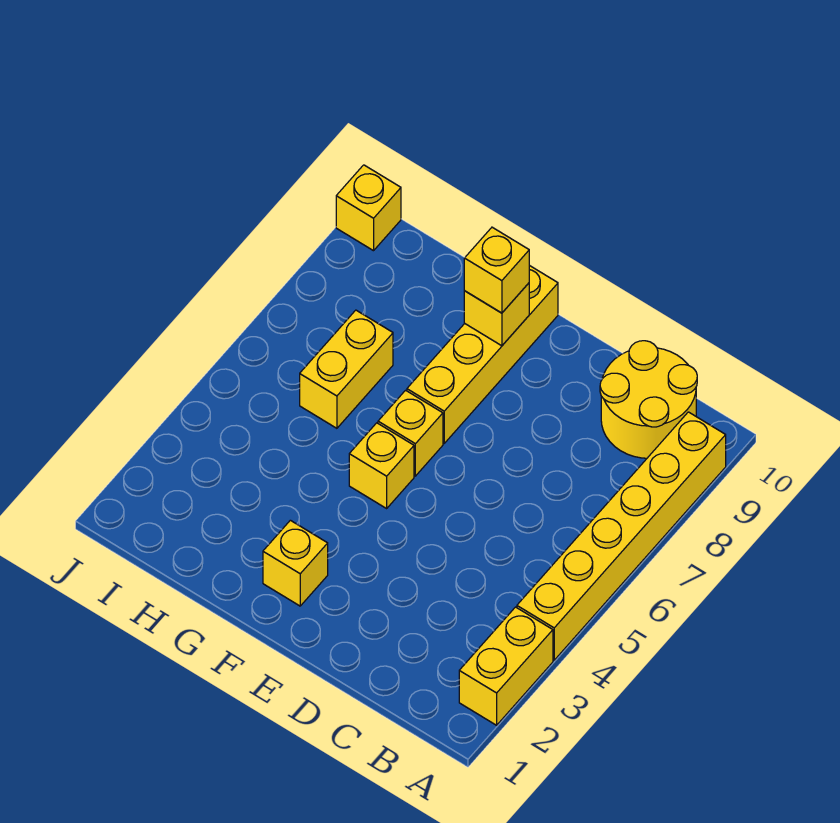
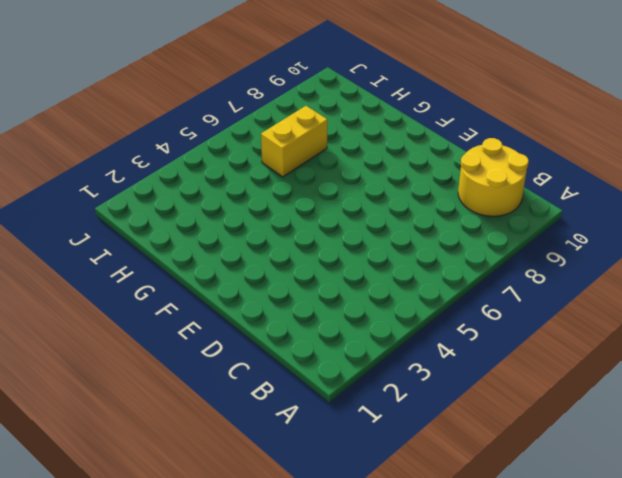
none -> yellow 1x2 brick [459,607,553,725]
none -> yellow 1x6 brick [517,412,726,660]

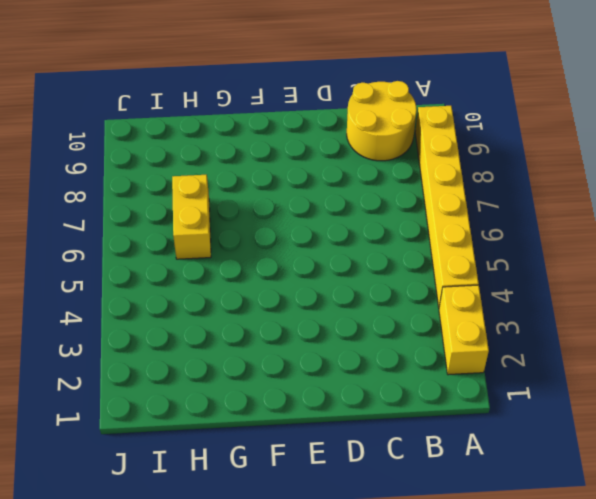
none -> yellow 1x1 brick [263,520,328,606]
none -> yellow 1x1 brick [349,423,414,508]

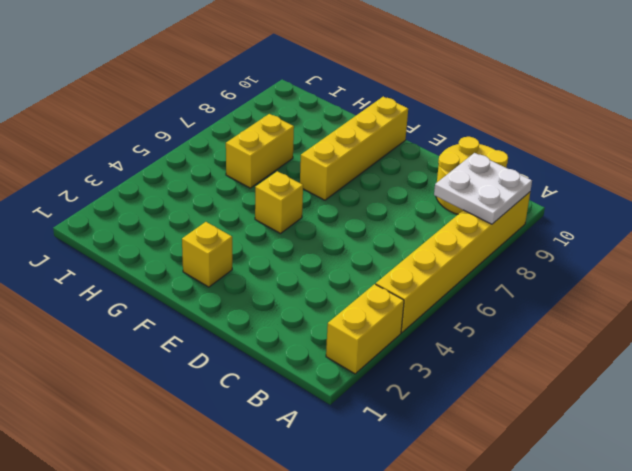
white 2x2 plate [434,153,532,224] -> none
none -> yellow 1x1 brick [378,390,443,476]
none -> yellow 1x1 brick [336,165,401,251]

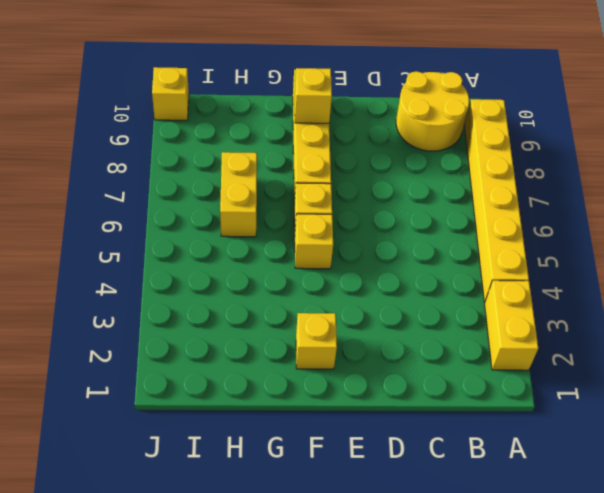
none -> yellow 1x1 brick [464,227,529,313]

